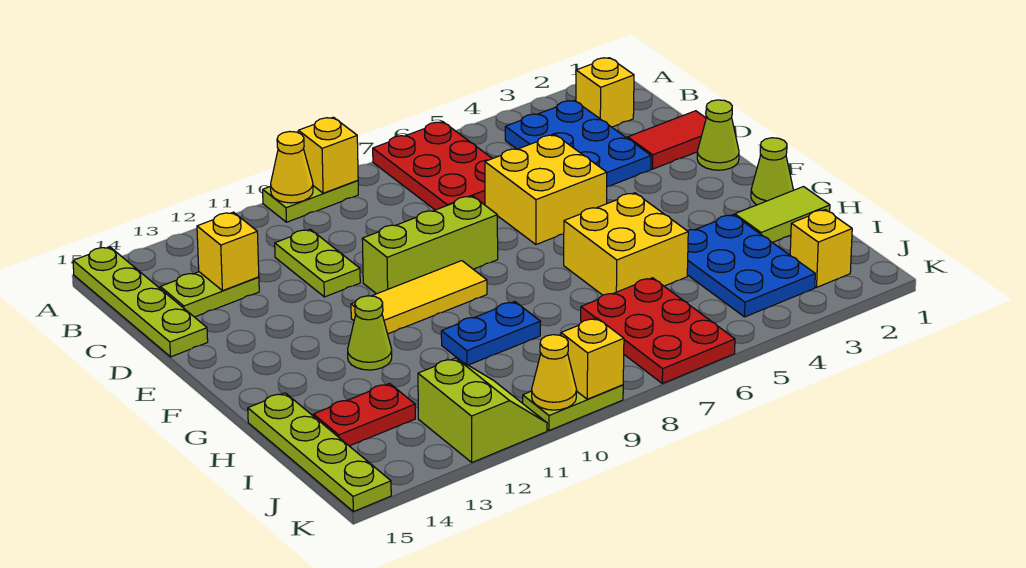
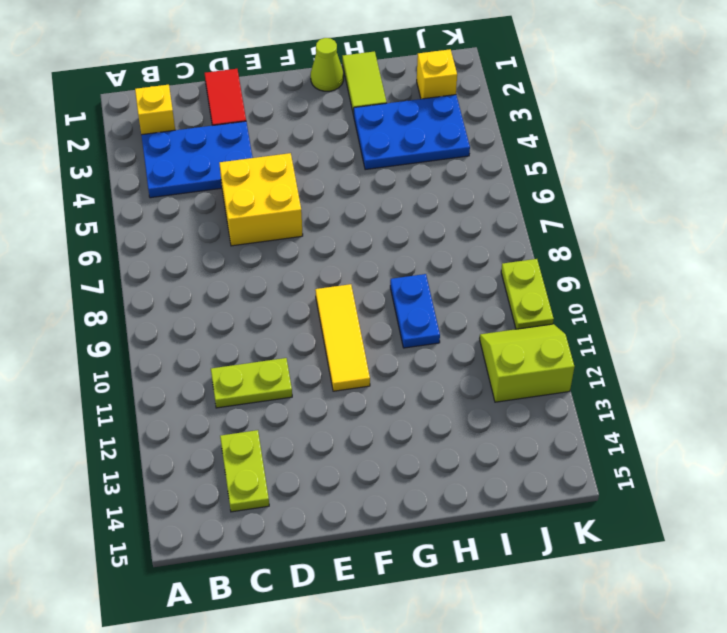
none -> red 2x3 plate [373,122,492,210]
none -> lime 1x2 plate [263,180,358,222]
none -> lime 1x4 plate [73,247,208,357]

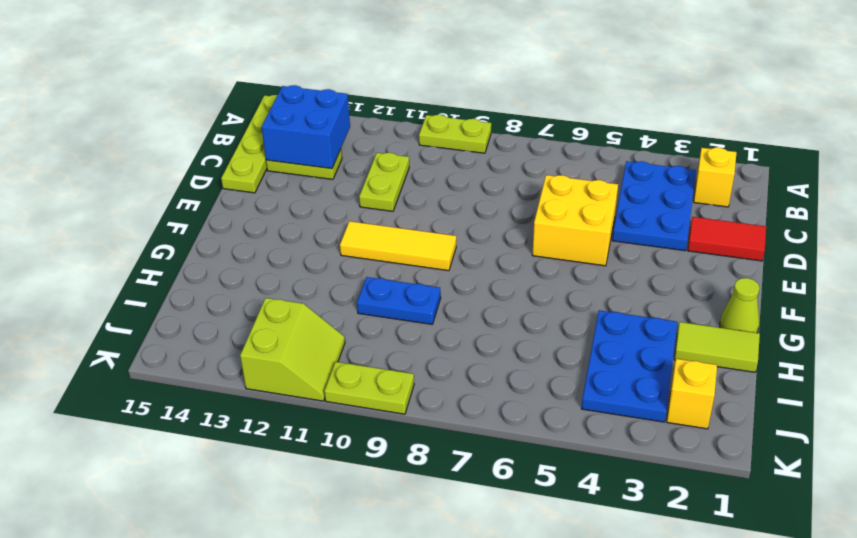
blue 2x2 brick [262,85,350,169] -> yellow 1x1 brick [197,212,259,291]
none -> red 2x3 plate [373,122,492,210]
none -> lime 1x1 cone [697,100,739,170]
none -> lime 1x3 brick [362,196,498,294]

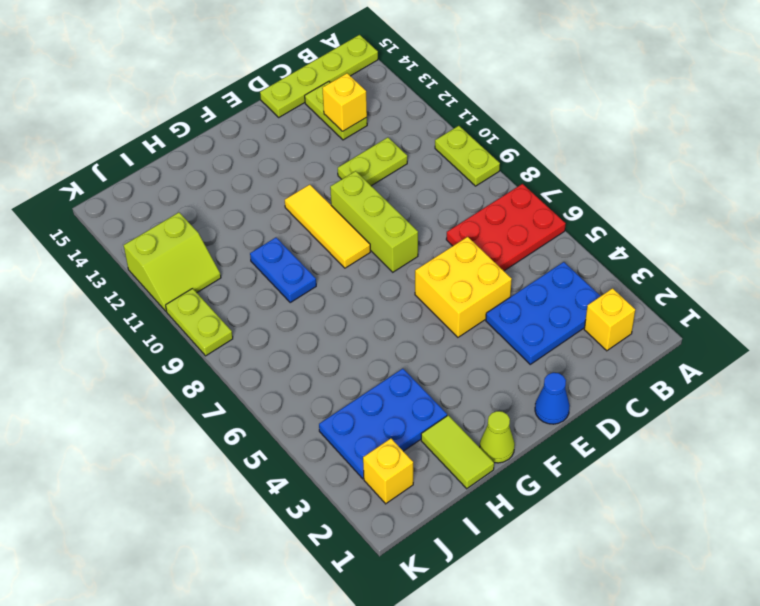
blue 1x1 cone [535,373,570,424] -> lime 1x1 cone [697,100,739,170]
none -> red 1x2 tile [628,111,706,169]
none -> yellow 2x2 brick [564,193,688,295]
none -> lime 1x1 cone [348,296,392,370]

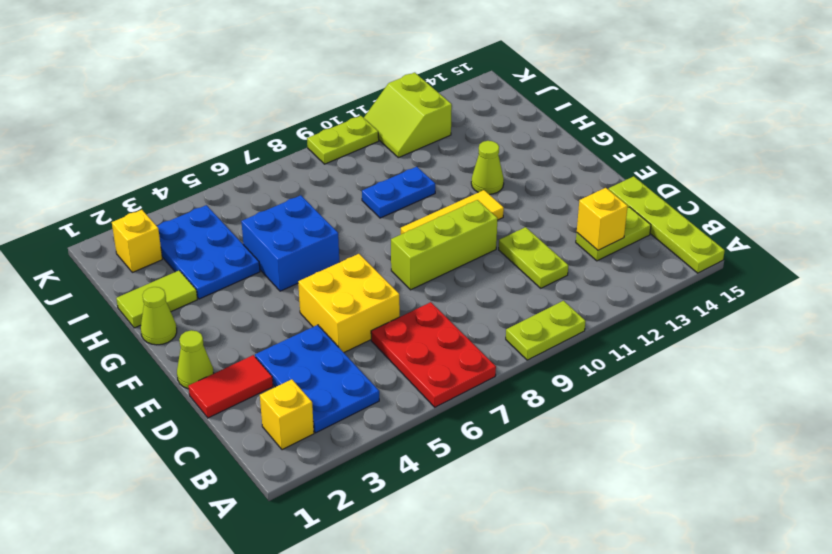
blue 2x2 brick [241,195,339,291] -> yellow 2x2 brick [564,193,688,295]
none -> lime 1x4 plate [248,393,391,512]
none -> red 2x3 plate [581,278,735,384]
none -> red 1x2 plate [313,384,415,446]

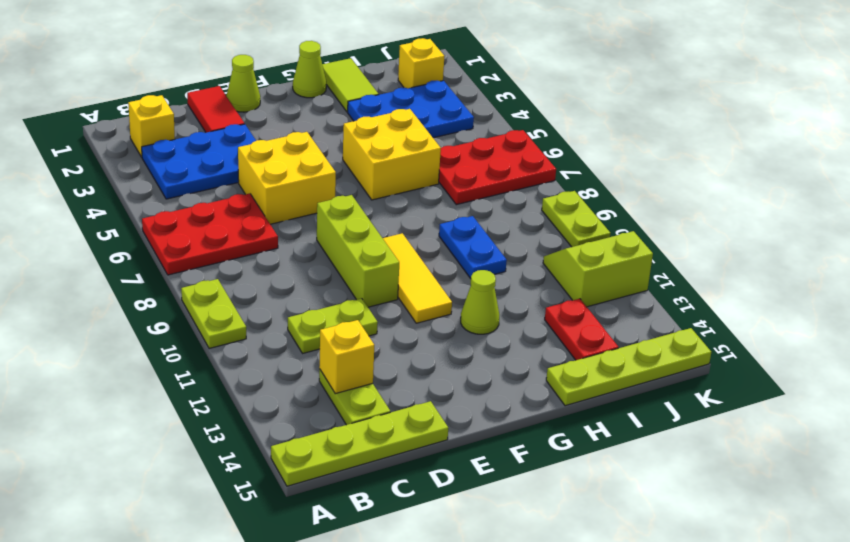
none -> yellow 1x1 brick [298,117,358,193]
none -> yellow 1x1 cone [271,131,313,203]
none -> yellow 1x1 brick [561,318,624,399]

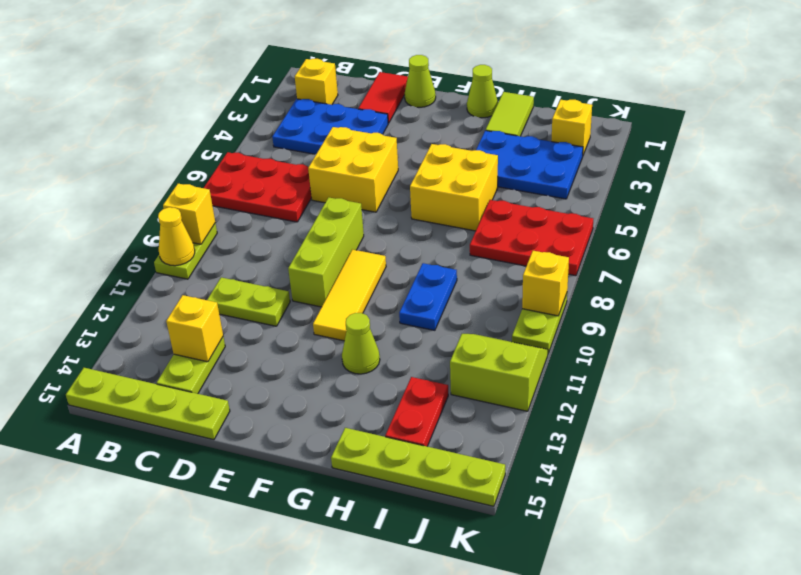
none -> yellow 1x1 cone [532,335,577,410]

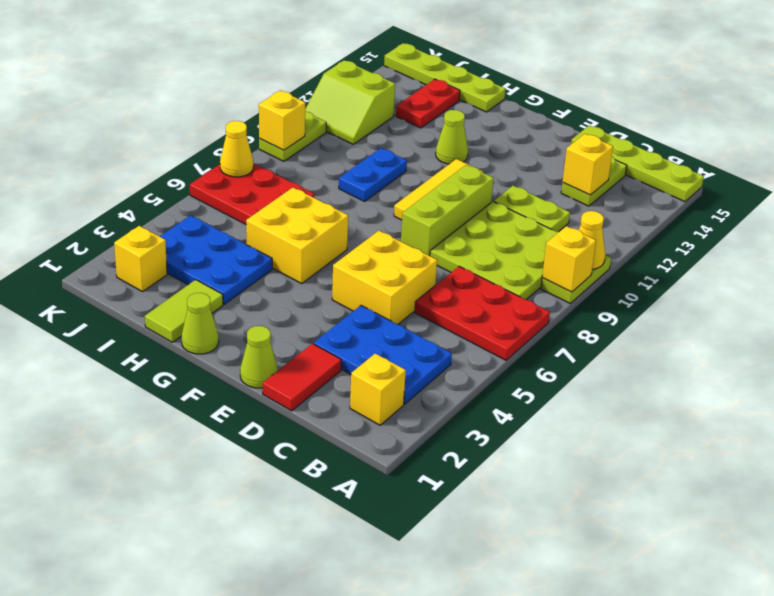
lime 3x3 plate [430,201,558,300] -> none
yellow 1x1 cone [220,121,253,177] -> yellow 1x1 cone moved to [532,335,577,410]

